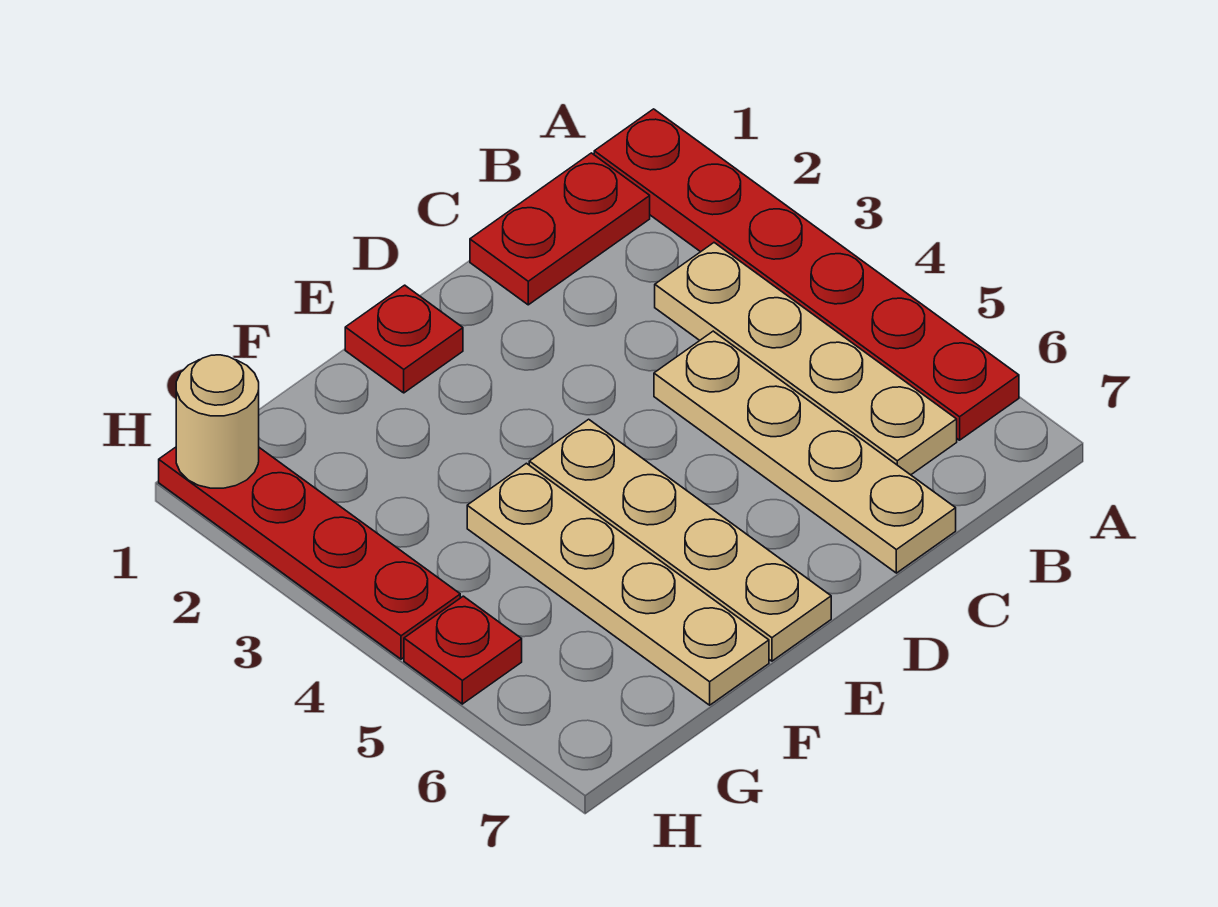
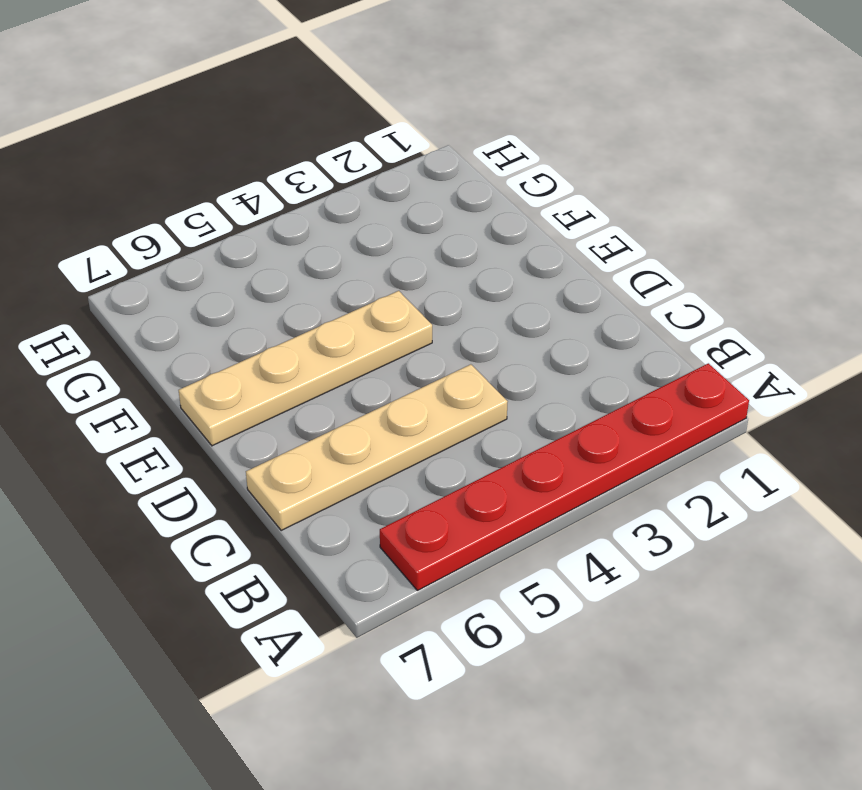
none -> red 1x2 plate [470,153,650,305]
none -> tan 1x4 plate [655,243,957,475]

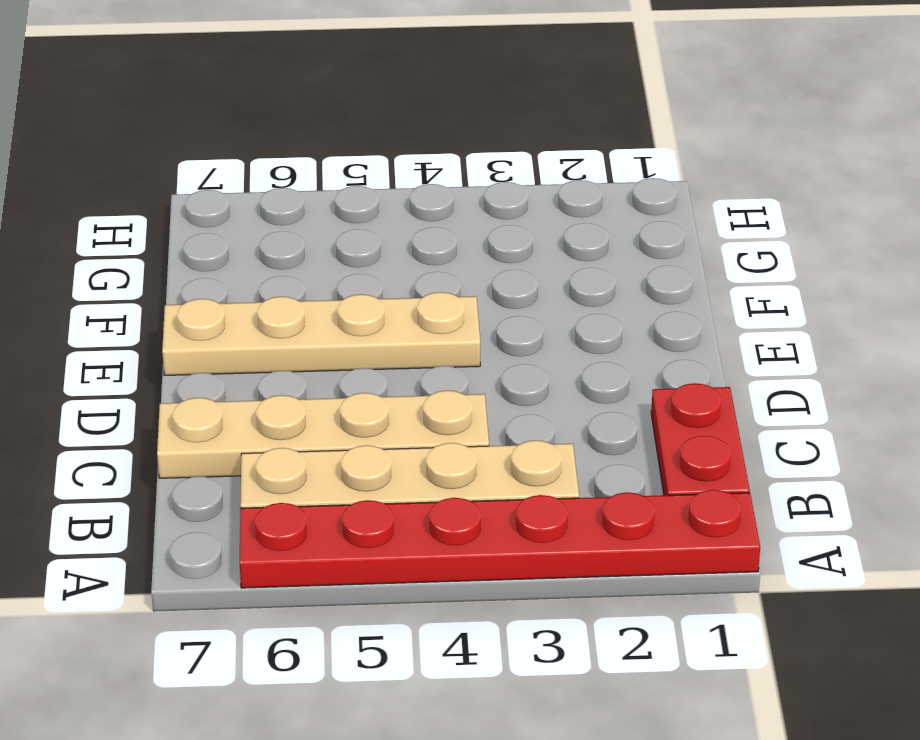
none -> red 1x1 plate [345,285,463,393]
none -> tan 1x4 plate [467,463,769,705]

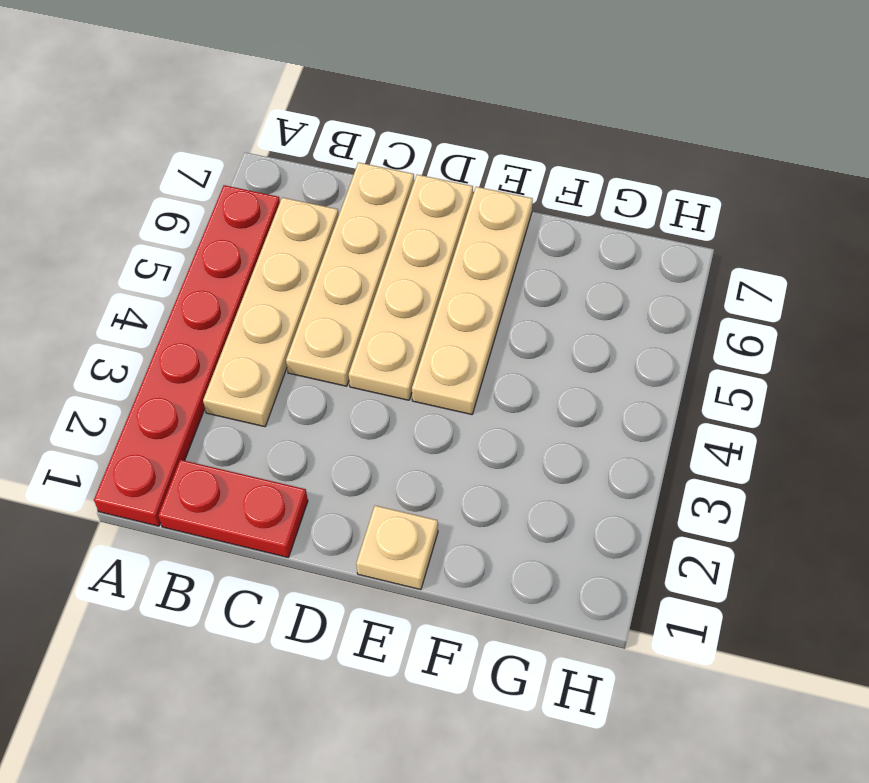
tan 1x4 plate [349,175,473,400] -> tan 1x4 plate moved to [467,463,769,705]
tan 1x1 plate [356,506,438,590] -> red 1x1 plate [345,285,463,393]
none -> red 1x4 plate [159,447,460,659]
none -> red 1x1 plate [404,596,522,704]

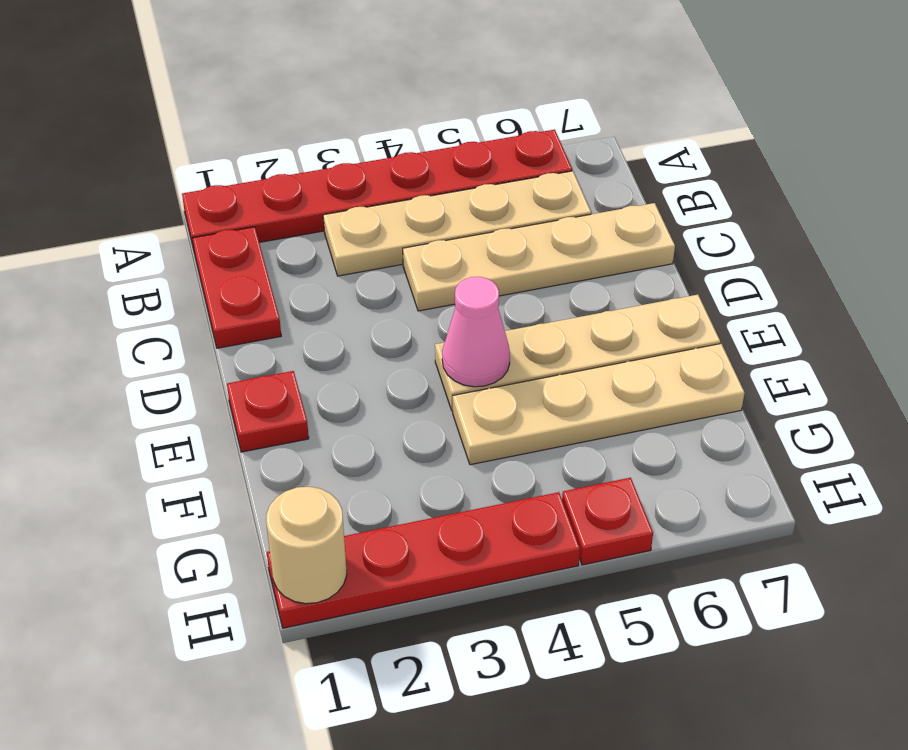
pink 1x1 cone [442,277,510,387] -> none

